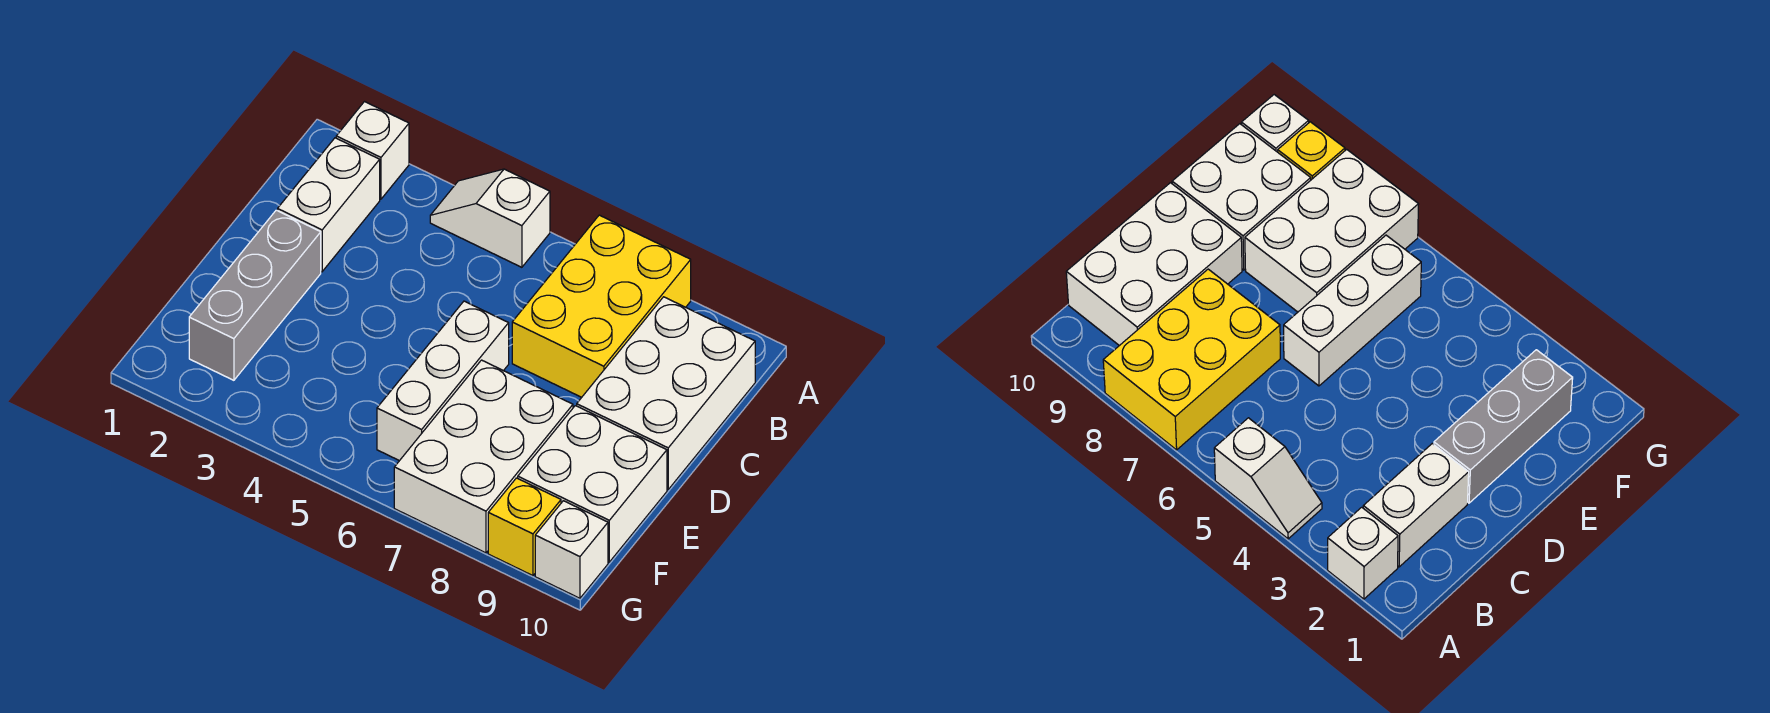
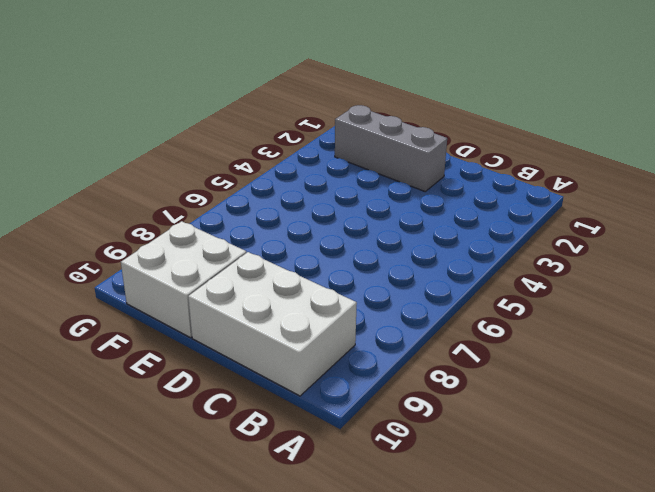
none -> white 1x1 brick [336,102,409,199]
none -> white 1x2 slope [430,169,550,267]

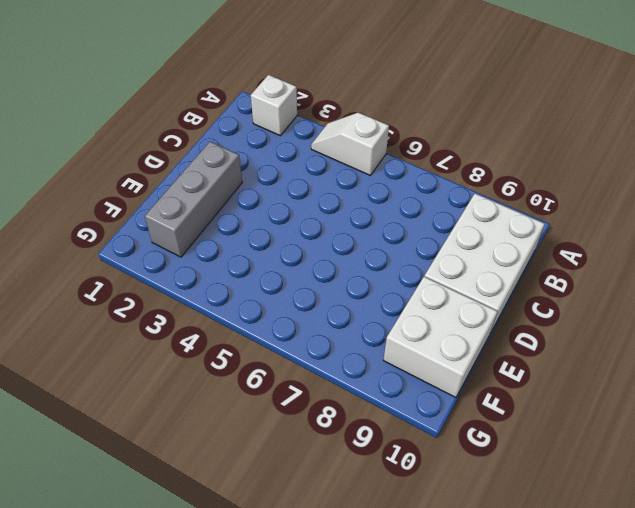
none -> yellow 2x3 brick [512,215,691,397]
none -> white 1x2 brick [278,138,380,272]

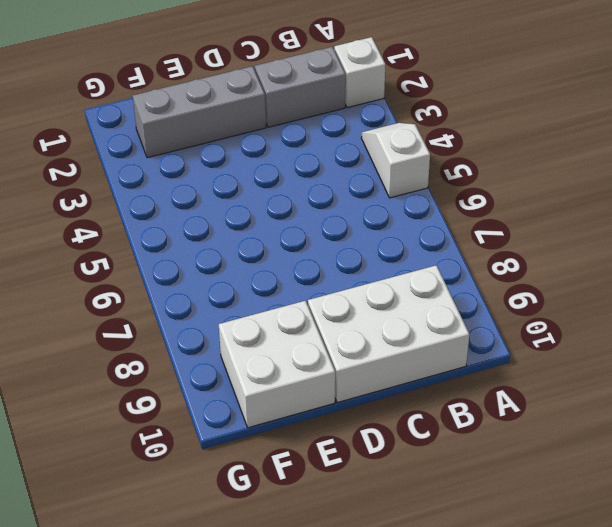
grey 1x2 brick [255,47,346,127] -> white 1x2 brick [278,138,380,272]
none -> yellow 2x3 brick [512,215,691,397]
none -> white 1x3 brick [377,301,509,461]

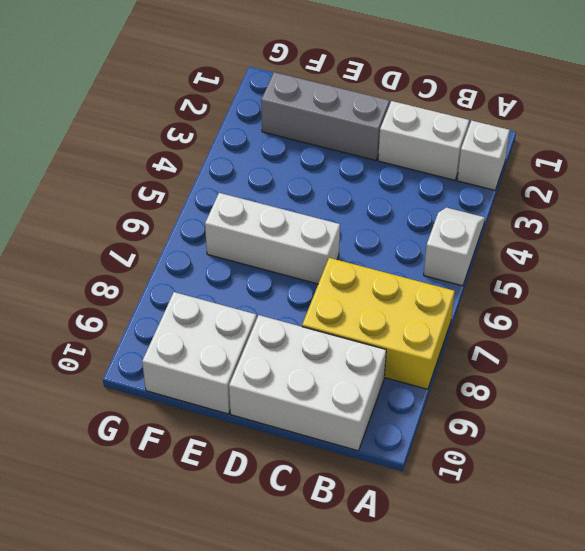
none -> white 2x3 brick [394,360,573,553]
none -> yellow 1x1 brick [488,478,561,576]

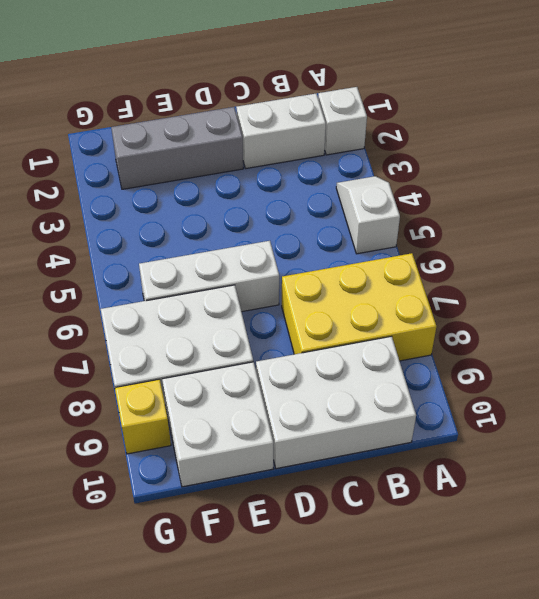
none -> white 1x1 brick [535,501,608,598]

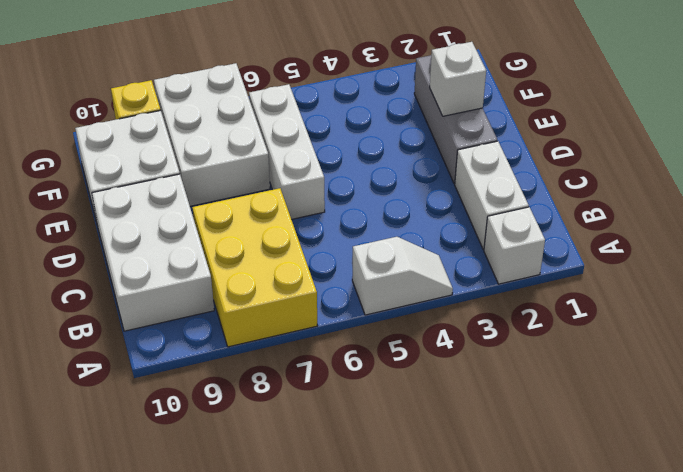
white 1x1 brick [430,42,486,116] -> white 1x1 brick moved to [535,501,608,598]

